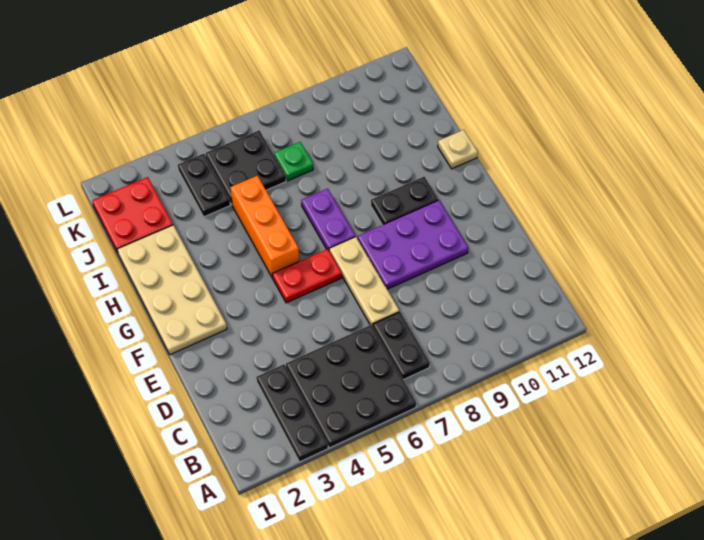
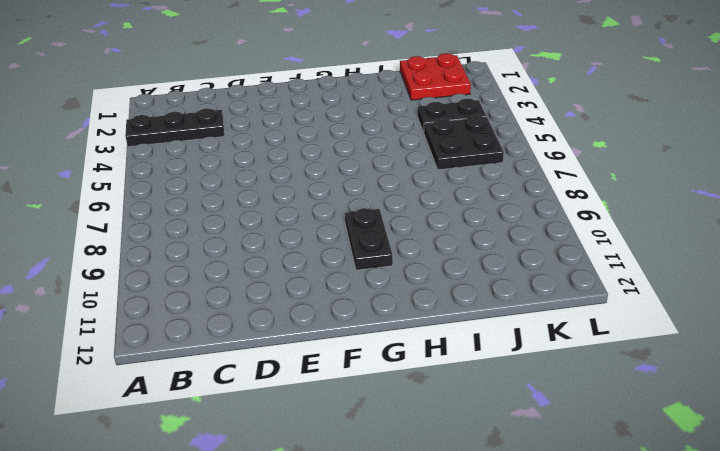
none -> black 3x3 plate [286,325,416,448]
none -> black 1x2 plate [373,312,430,380]
none -> tan 1x3 plate [329,237,399,326]

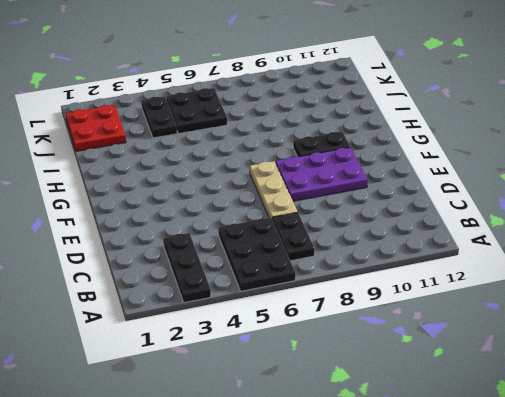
black 2x3 plate [218,218,295,291] -> black 3x3 plate [286,325,416,448]
none -> tan 2x4 plate [117,225,227,355]
none -> red 1x2 plate [273,249,342,303]
none -> orange 1x3 brick [231,176,299,278]

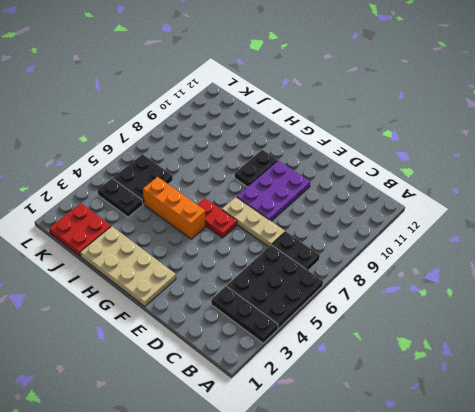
red 1x2 plate [197,198,237,238] -> red 1x2 plate turned to [273,249,342,303]
none -> purple 1x2 plate [301,189,355,250]
none -> tan 1x1 plate [438,130,478,169]
none -> green 1x1 plate [274,142,313,181]

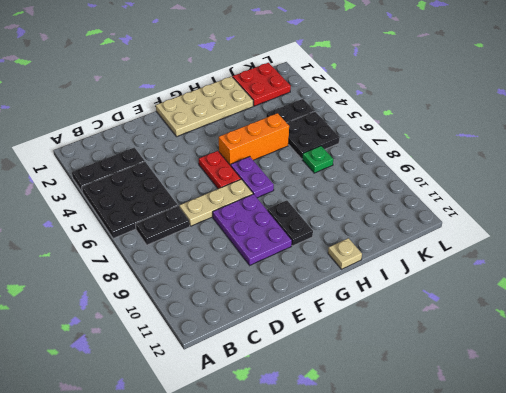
purple 1x2 plate [231,156,274,198] -> purple 1x2 plate turned to [301,189,355,250]

